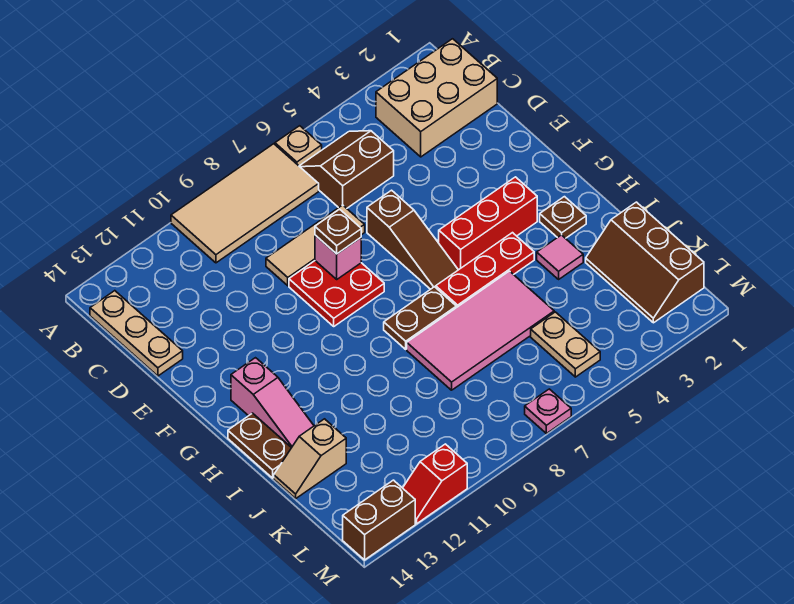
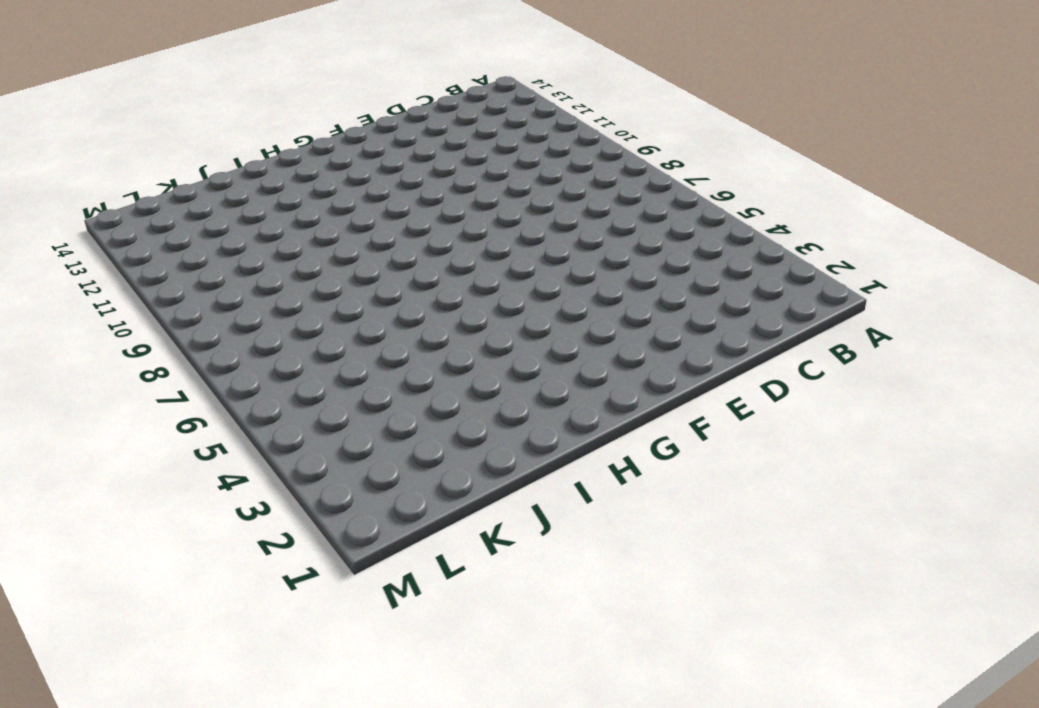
none -> tan 1x1 plate [275,126,322,166]
none -> tan 2x4 tile [171,144,319,263]
none -> tan 2x3 brick [376,39,497,157]

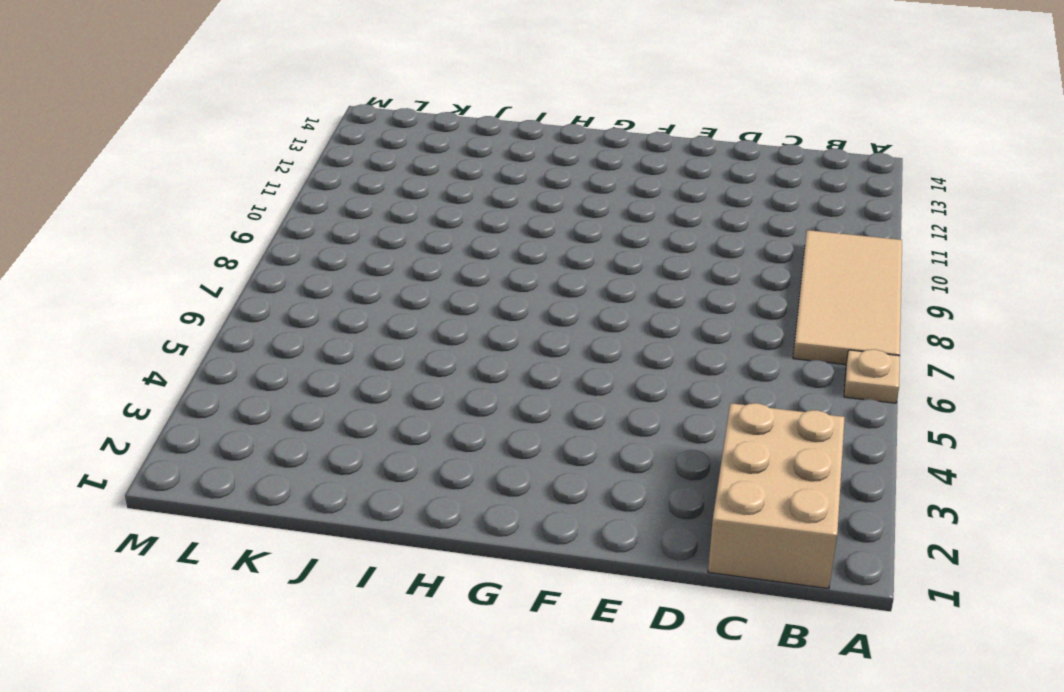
none -> brown 2x2 slope [299,131,394,208]
none -> tan 1x3 plate [90,291,183,376]
none -> tan 1x3 tile [266,205,365,286]

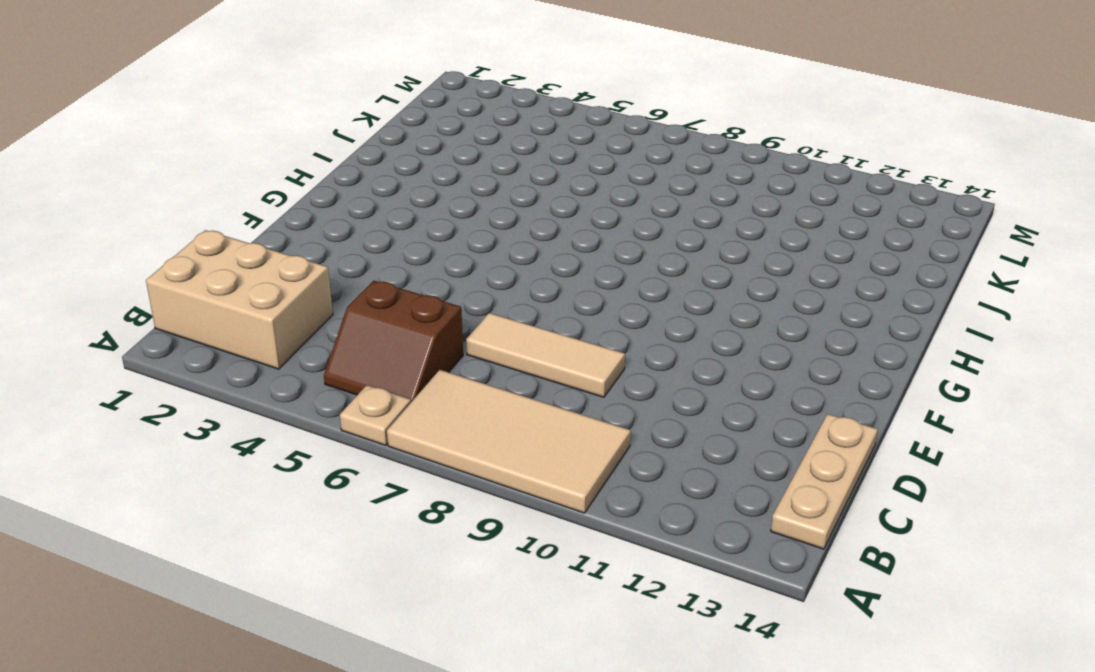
none -> brown 1x3 slope [367,190,458,289]
none -> red 2x2 plate [289,261,384,326]
none -> red 1x3 brick [439,177,537,270]

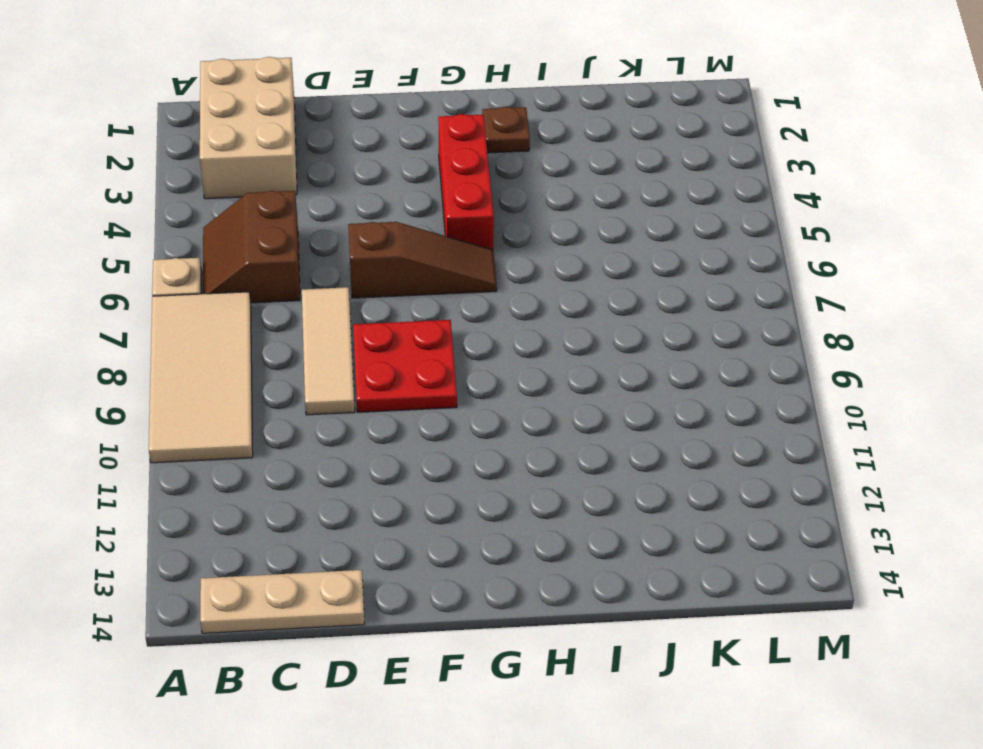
none -> pink 1x3 slope [231,358,314,448]
none -> red 1x3 plate [436,233,534,308]
none -> brown 1x2 plate [384,287,456,349]

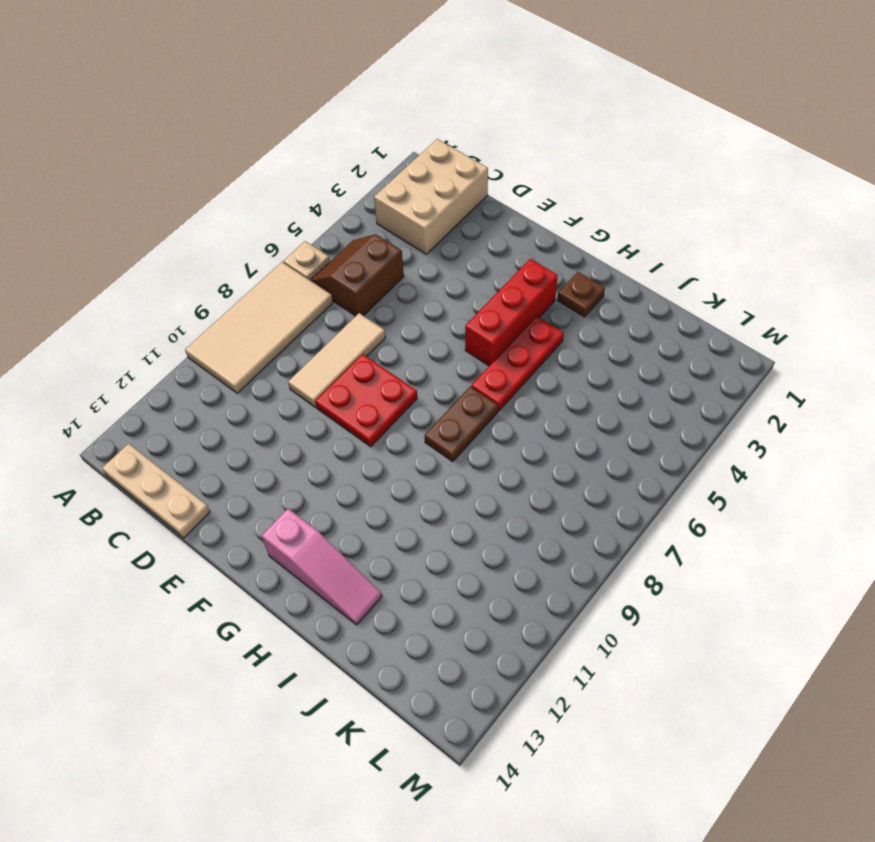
none -> brown 1x3 slope [367,190,458,289]
none -> brown 1x2 plate [228,413,291,478]
none -> pink 1x1 tile [537,235,583,279]

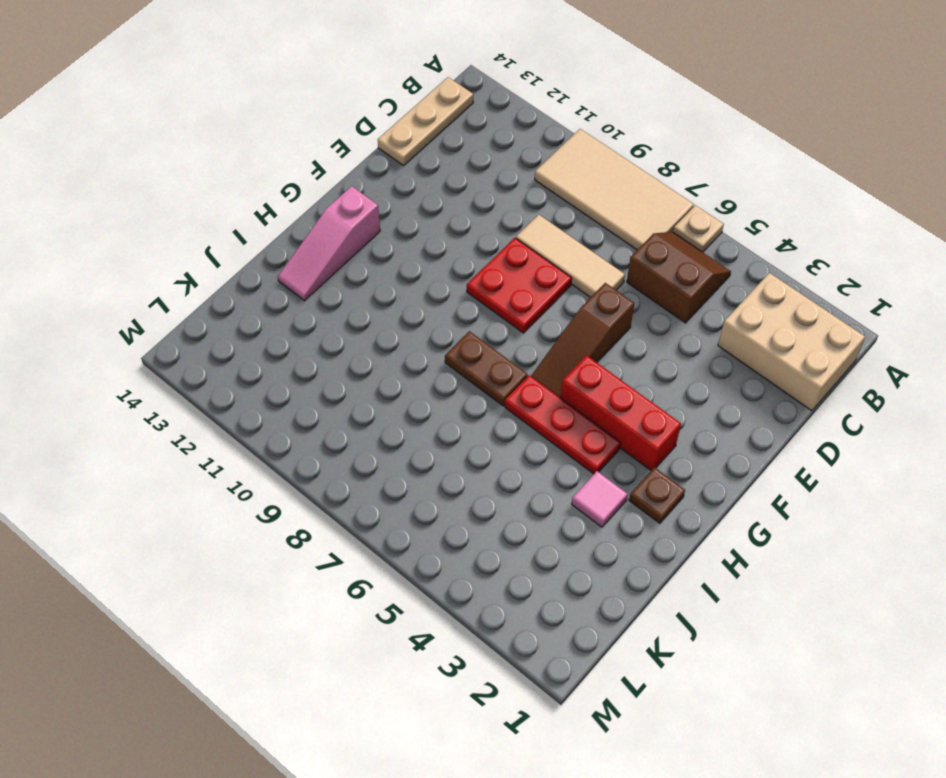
none -> brown 1x2 plate [228,413,291,478]
none -> pink 2x4 tile [407,271,554,390]
none -> brown 2x3 slope [586,202,704,323]

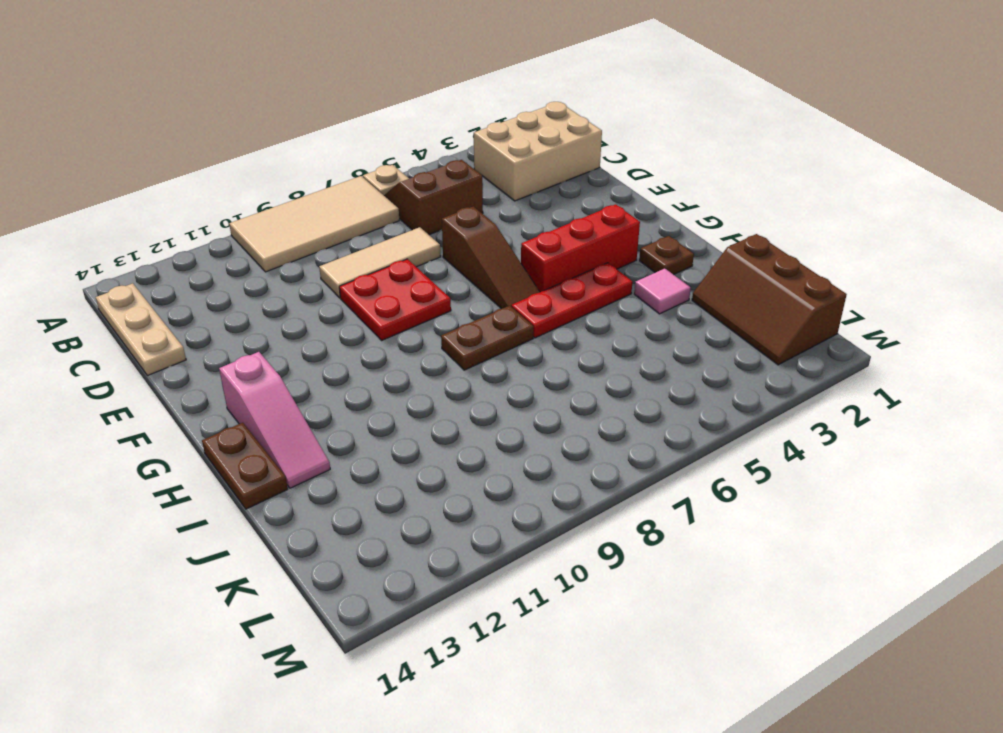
none -> pink 2x4 tile [407,271,554,390]
none -> tan 1x2 slope [274,419,346,498]
none -> tan 1x2 plate [531,312,600,377]

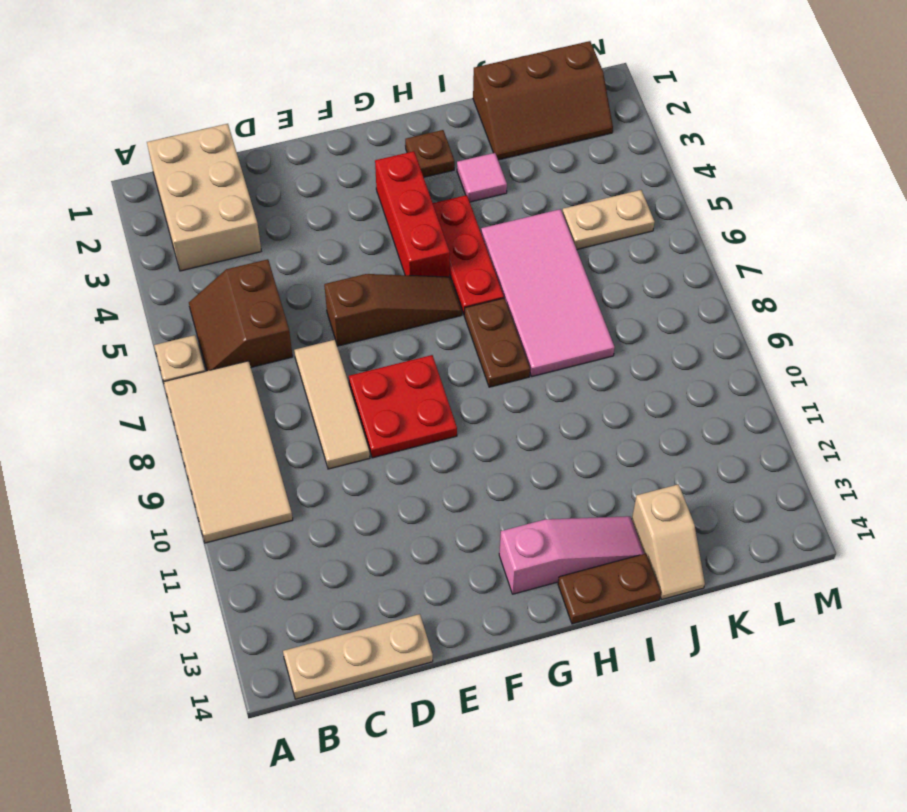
none -> pink 1x1 plate [525,389,571,434]
none -> red 1x2 slope [403,444,467,524]
none -> brown 1x2 brick [343,480,415,560]

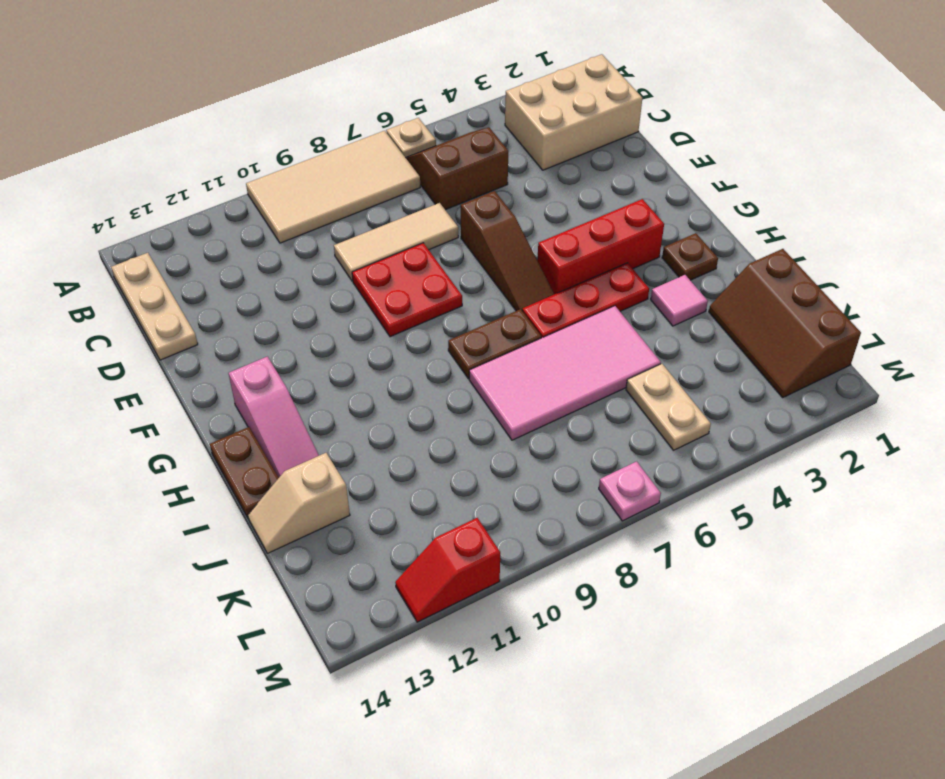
none -> brown 1x2 brick [343,480,415,560]
none -> pink 1x1 brick [315,235,361,279]
none -> brown 1x1 plate [315,209,361,254]

